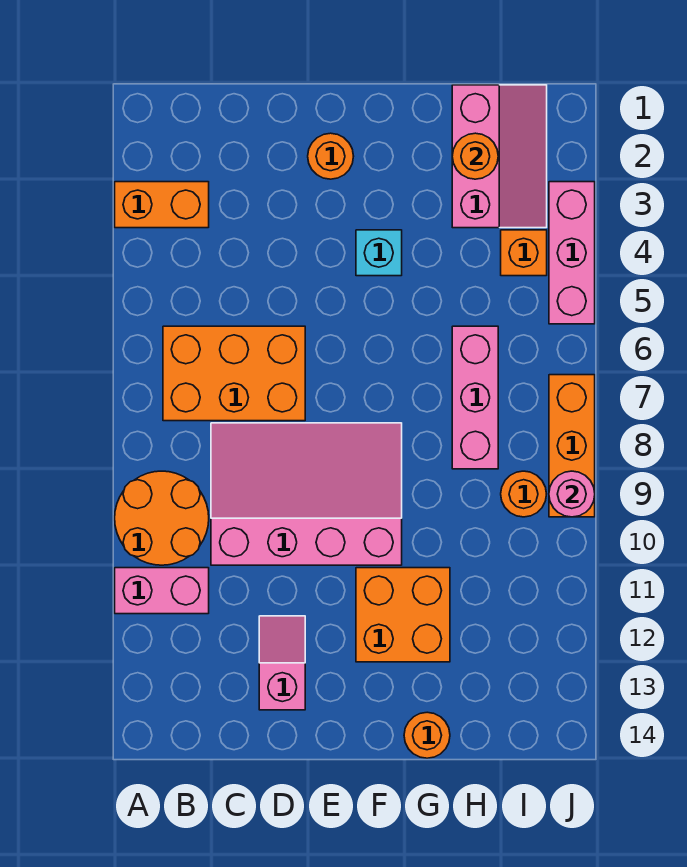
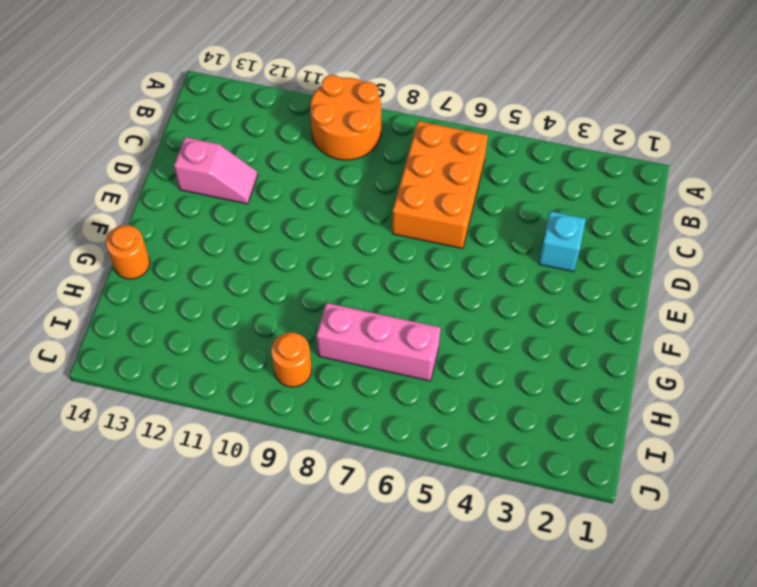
cyan 1x1 brick [539,211,586,272] -> cyan 1x1 brick moved to [356,230,402,276]
none -> orange 1x2 brick [115,182,209,228]
none -> pink 1x2 brick [115,568,209,614]
none -> pink 3x4 slope [211,423,402,565]

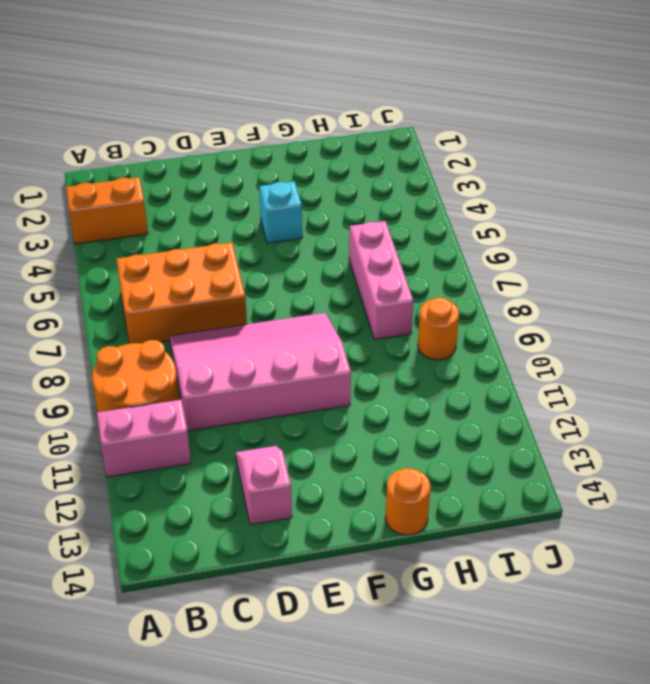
none -> orange 1x1 round brick [308,133,354,179]
none -> orange 2x2 brick [356,568,450,662]
none -> pink 2x3 slope [452,85,547,228]

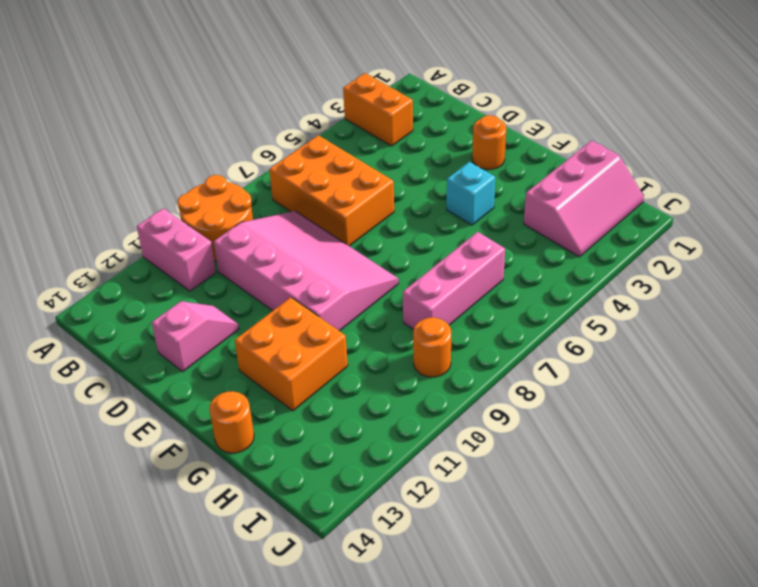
none -> orange 1x1 brick [501,230,547,276]
none -> pink 1x3 brick [549,182,595,324]
none -> orange 1x3 brick [549,375,595,517]

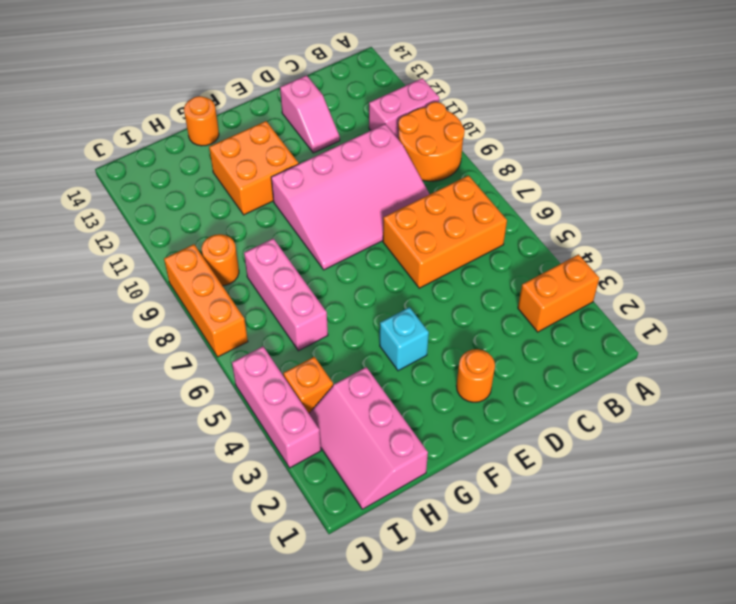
none -> orange 1x1 round brick [452,133,498,179]
none -> pink 1x1 round brick [549,471,595,517]

